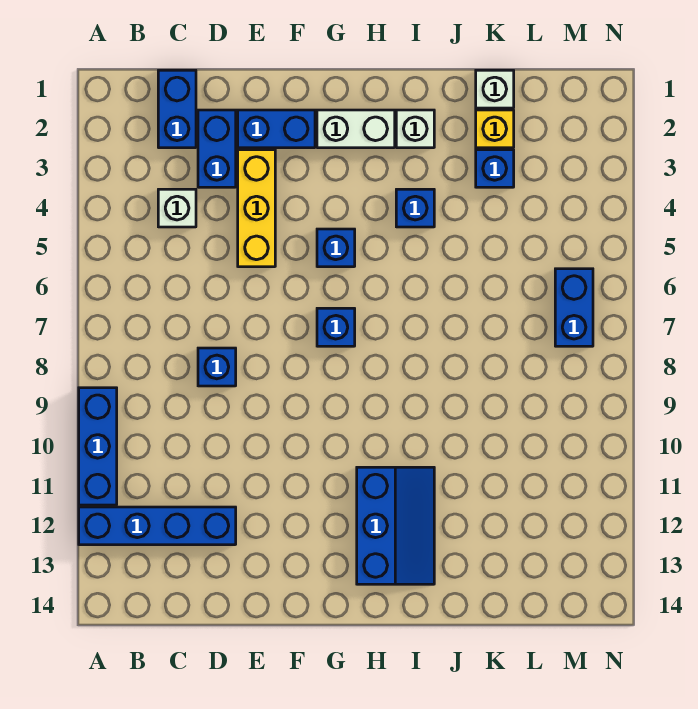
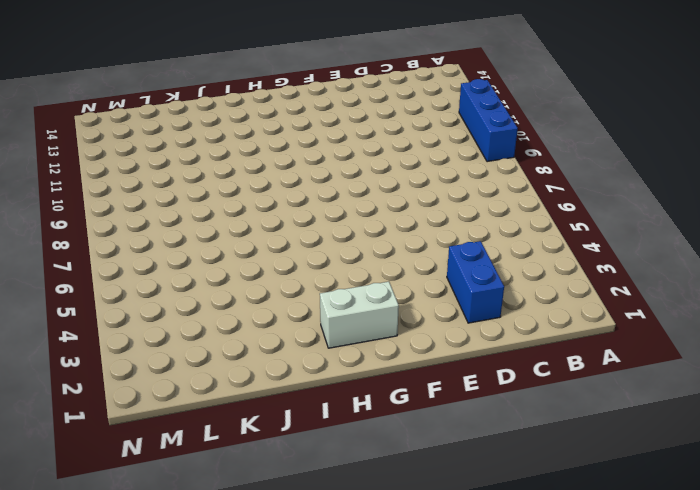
none -> blue 1x4 brick [79,507,236,545]
none -> blue 1x2 brick [158,70,196,148]
none -> white 1x1 brick [158,189,196,227]

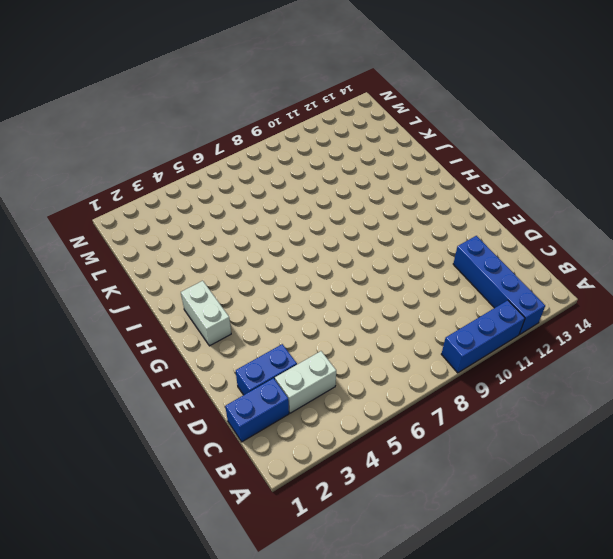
white 1x2 brick [275,351,336,413] -> white 1x1 brick [158,189,196,227]
none -> blue 1x1 brick [198,348,236,386]
none -> blue 1x2 brick [238,110,315,148]
none -> yellow 1x3 brick [238,150,275,267]

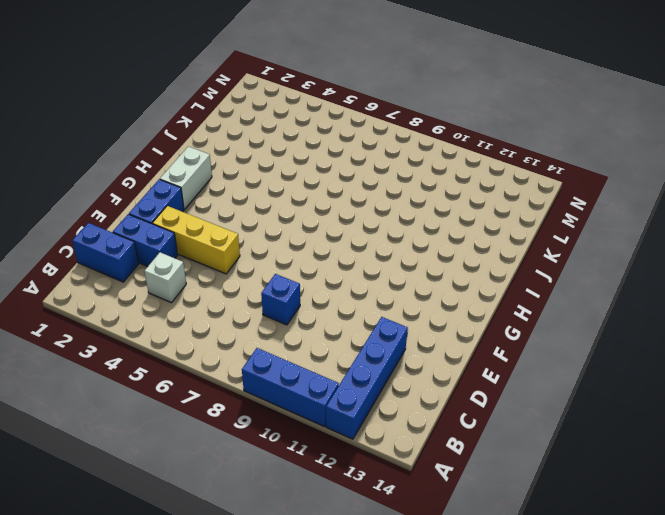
none -> blue 1x1 brick [317,229,355,267]
none -> blue 1x1 brick [317,308,355,346]
none -> blue 2x3 slope [357,467,434,584]

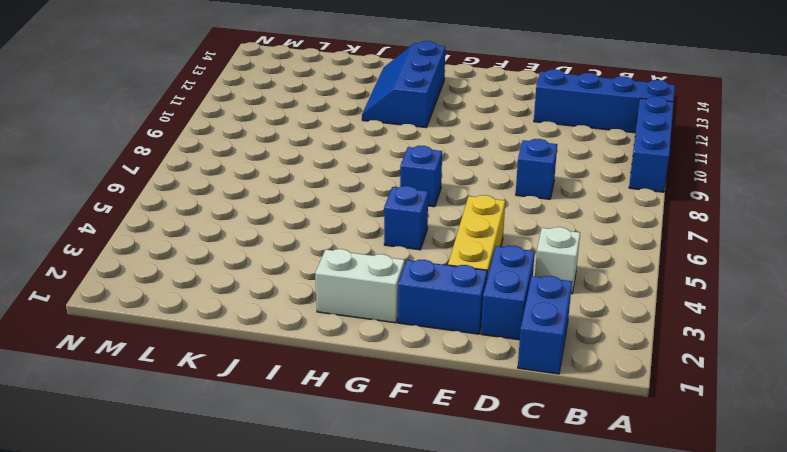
none -> white 1x1 brick [396,110,434,148]
none -> blue 1x1 brick [396,189,434,227]
none -> white 1x1 brick [476,70,514,108]

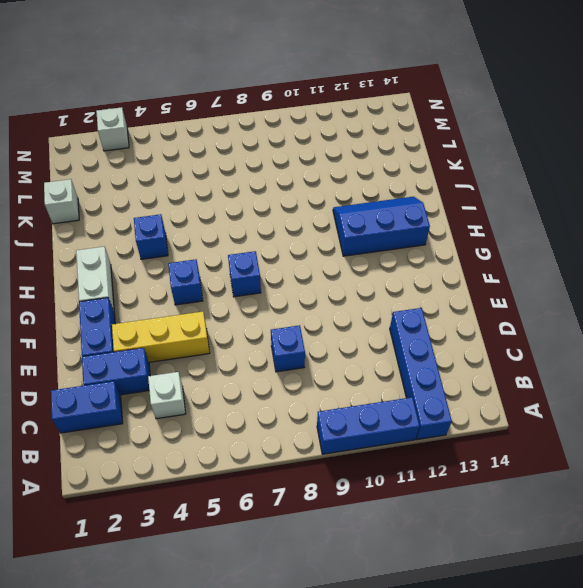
white 1x1 brick [96,107,129,151] -> white 1x1 brick moved to [396,110,434,148]
none -> yellow 1x1 brick [476,110,514,148]
none -> blue 1x1 brick [476,150,514,187]
none -> blue 1x2 brick [555,269,593,346]

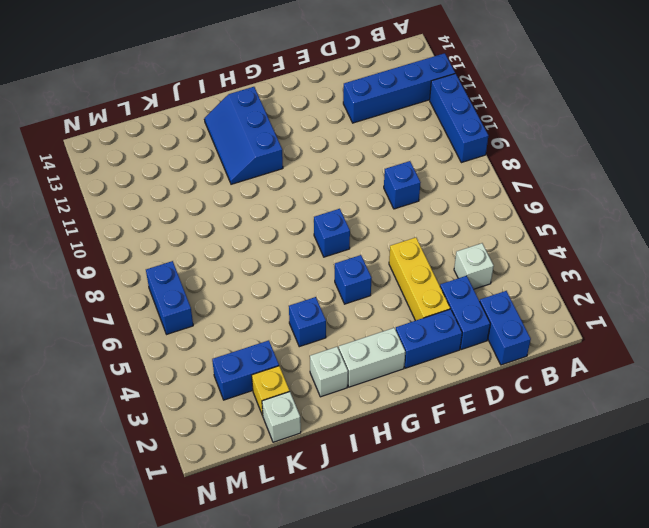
blue 1x2 brick [212,340,279,400] -> blue 1x1 brick [476,150,514,187]

